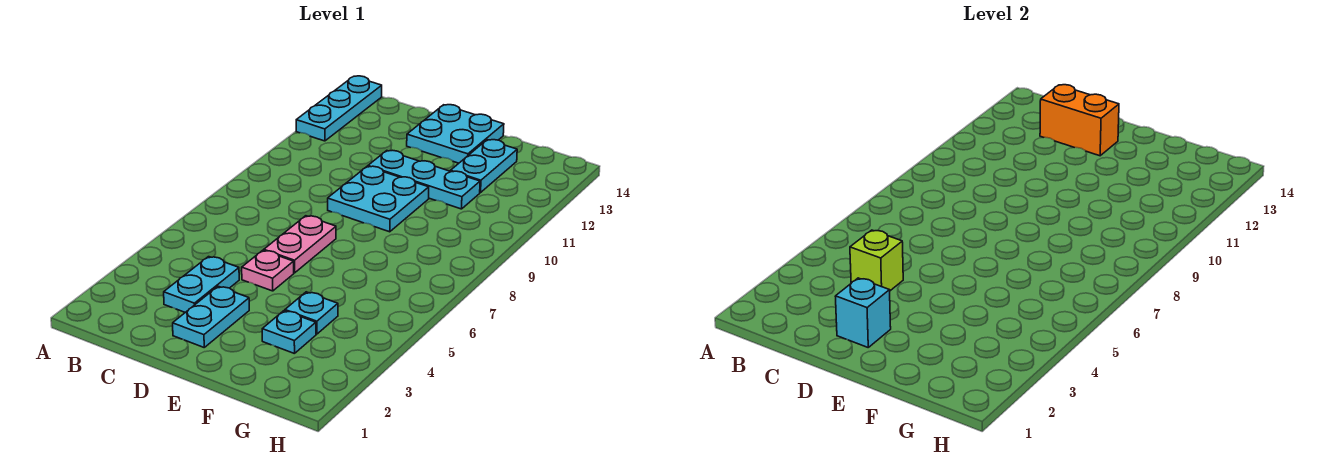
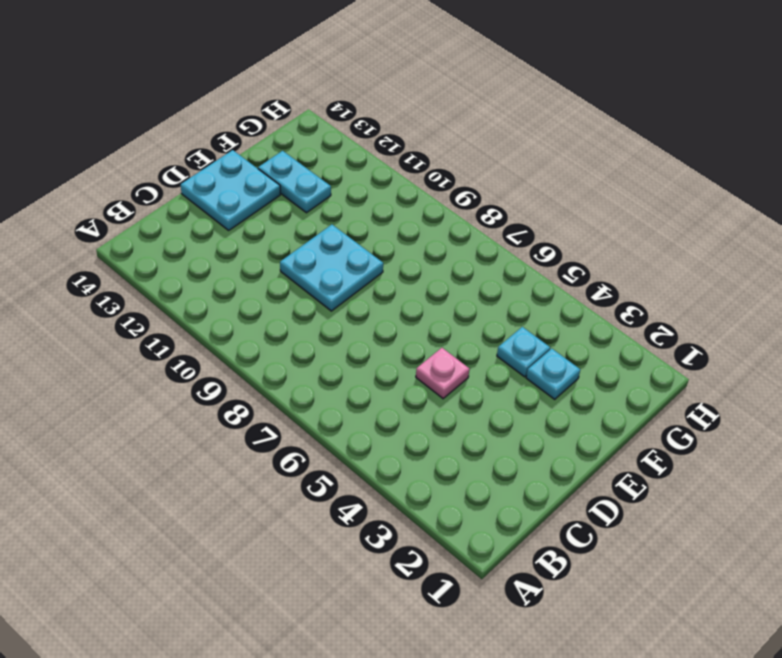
none -> cyan 1x3 plate [296,76,382,141]
none -> cyan 1x2 plate [164,257,239,312]
none -> cyan 1x2 plate [173,286,249,347]

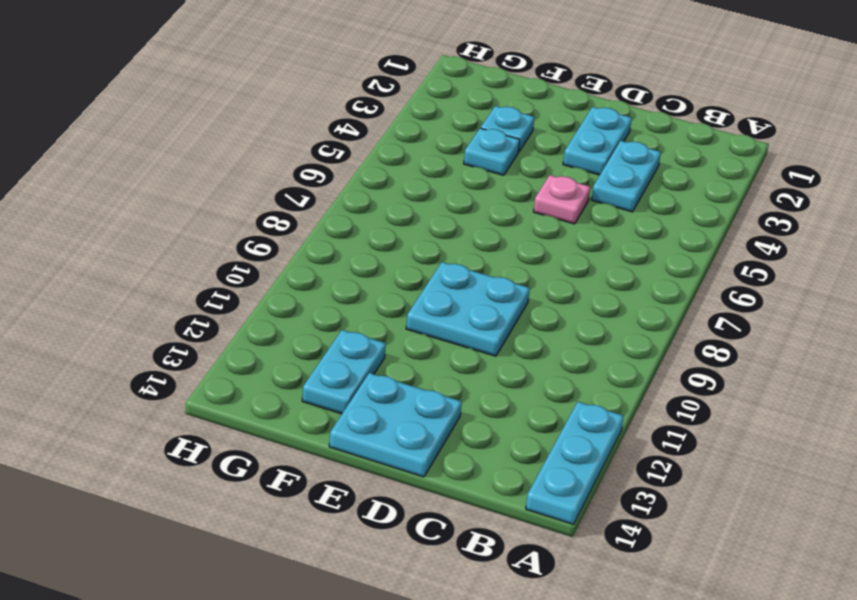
none -> pink 1x2 plate [264,216,336,273]
none -> cyan 1x3 plate [368,150,480,209]
none -> lime 1x1 brick [850,230,903,291]

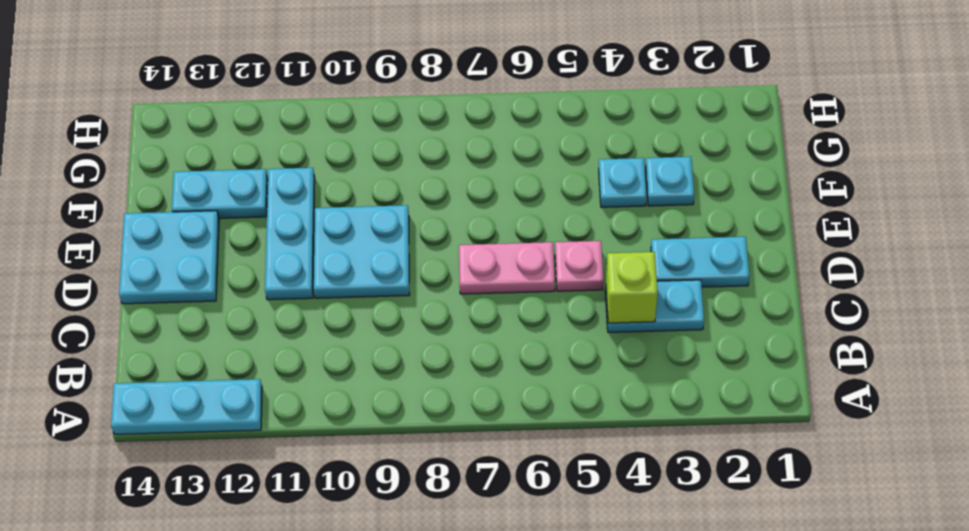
none -> orange 1x2 brick [1040,85,1119,156]
none -> cyan 1x1 brick [835,278,891,347]

